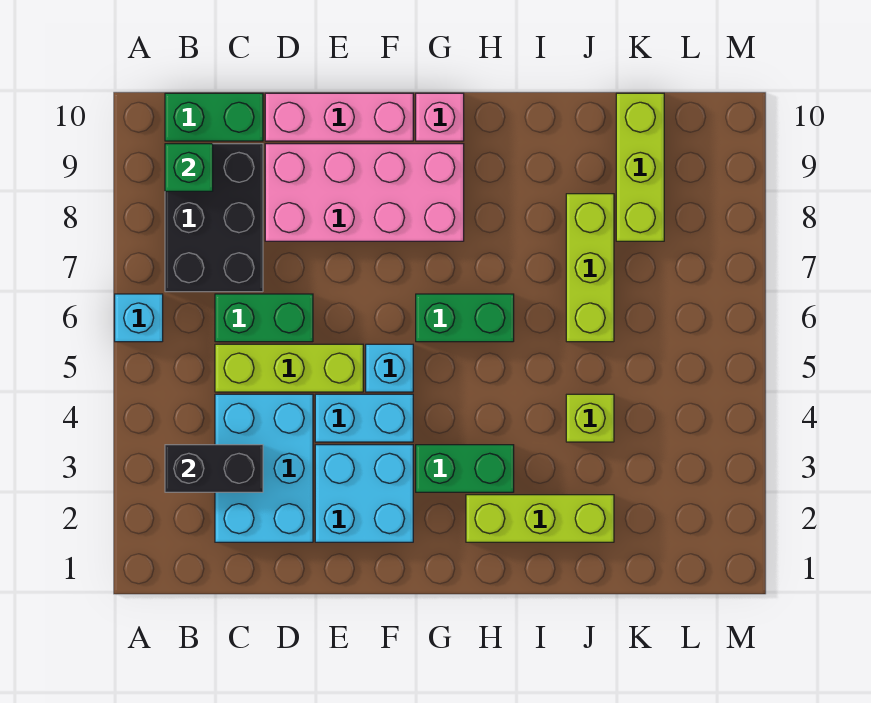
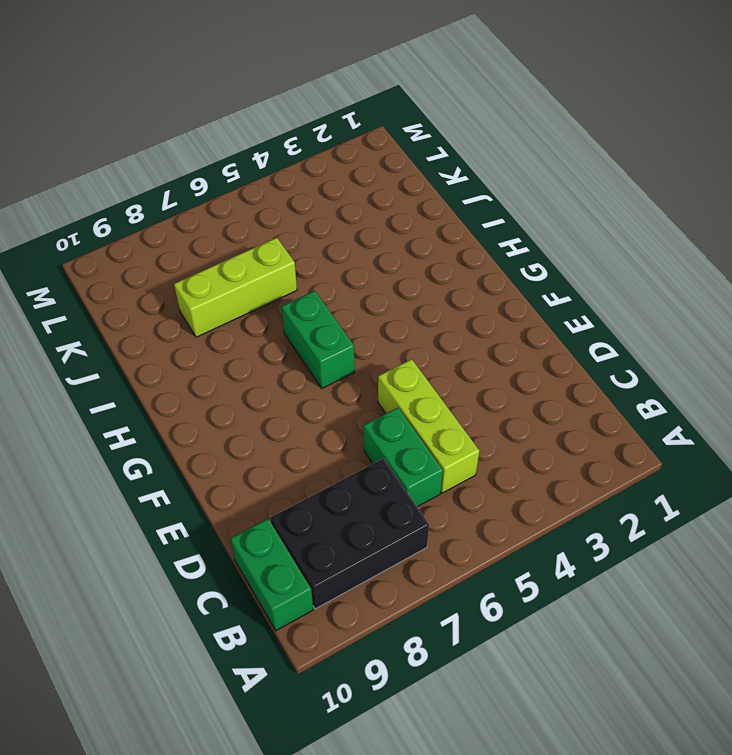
none -> cyan 1x1 brick [115,294,163,342]
none -> cyan 2x3 brick [215,394,313,542]
none -> pink 2x4 brick [265,144,464,241]

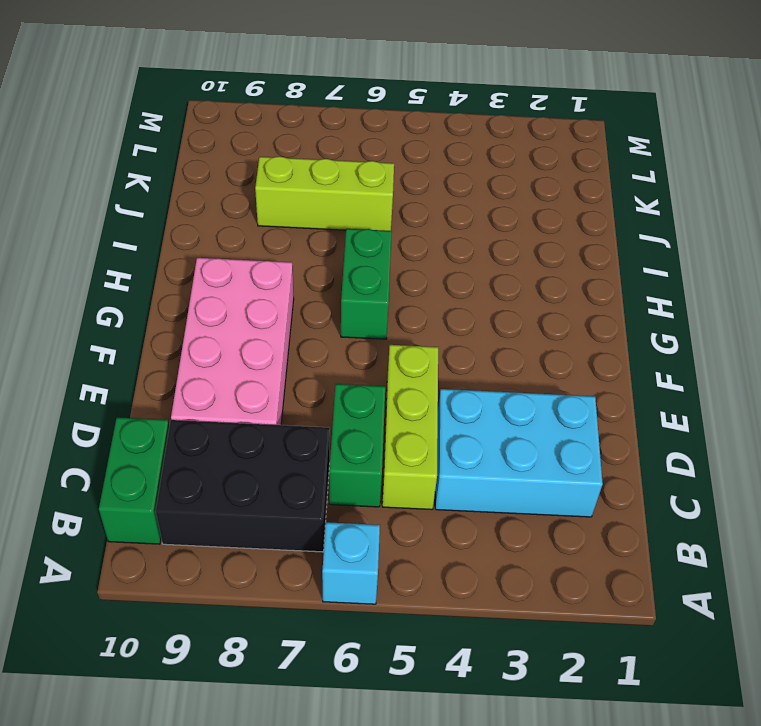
none -> pink 1x3 brick [265,93,413,141]
none -> cyan 2x2 brick [315,445,413,542]
none -> cyan 1x2 brick [315,394,413,442]

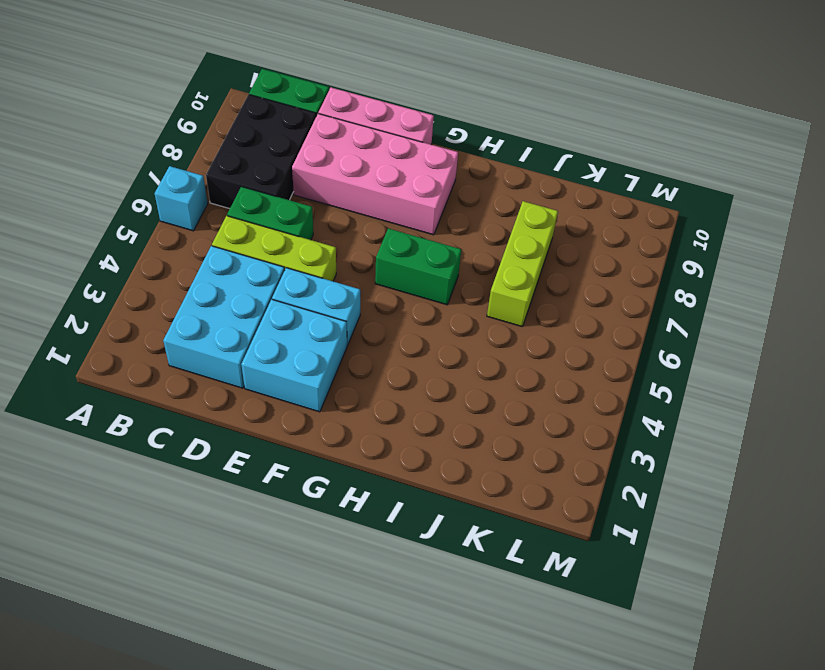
none -> cyan 1x1 brick [366,344,413,392]
none -> green 1x2 brick [416,445,514,492]
none -> pink 1x1 brick [416,93,464,141]

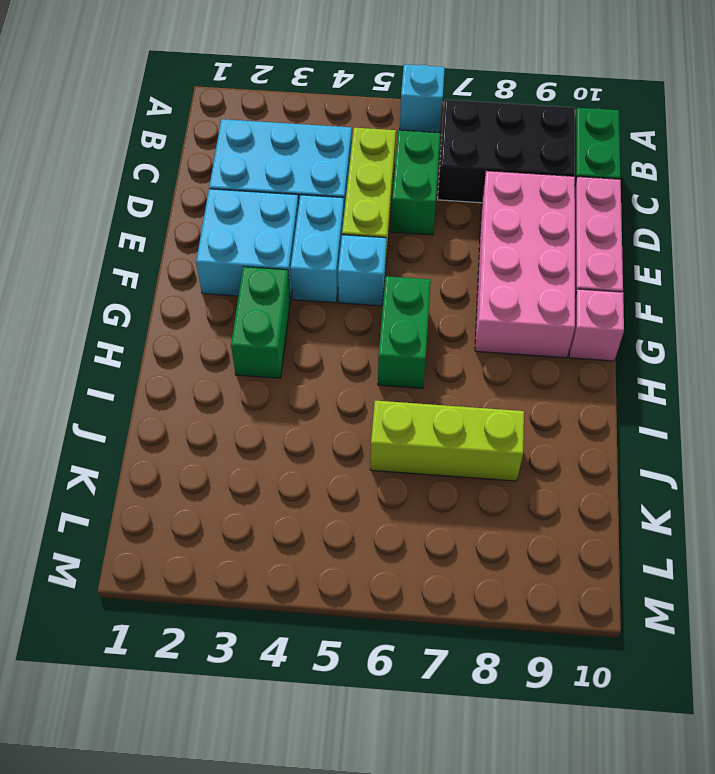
none -> lime 1x3 brick [466,495,614,542]
none -> lime 1x1 brick [566,394,614,442]
none -> lime 1x3 brick [616,93,664,241]

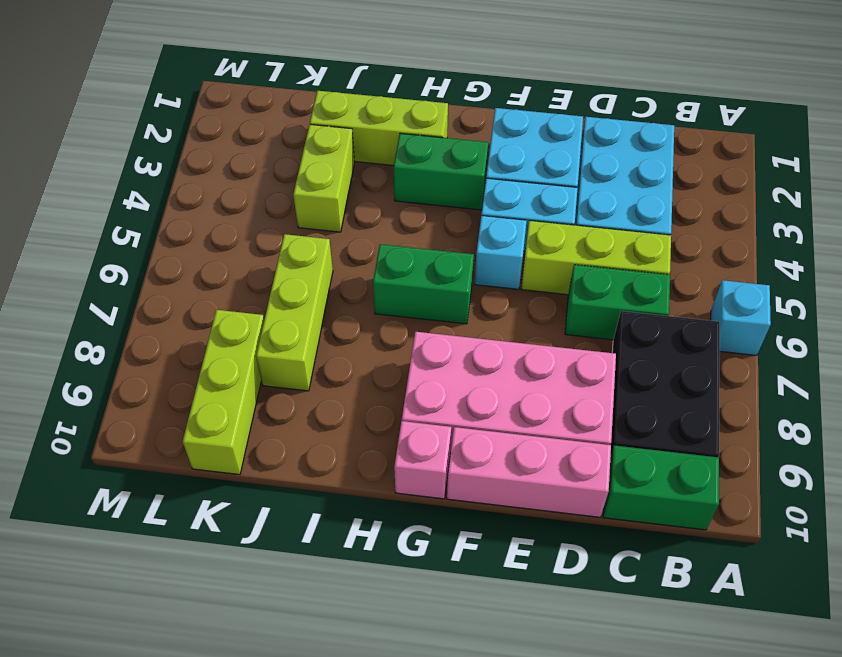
lime 1x2 brick [293,124,355,232] -> lime 1x1 brick [566,394,614,442]
none -> black 1x2 brick [165,445,263,492]
none -> green 1x1 brick [165,144,213,191]

